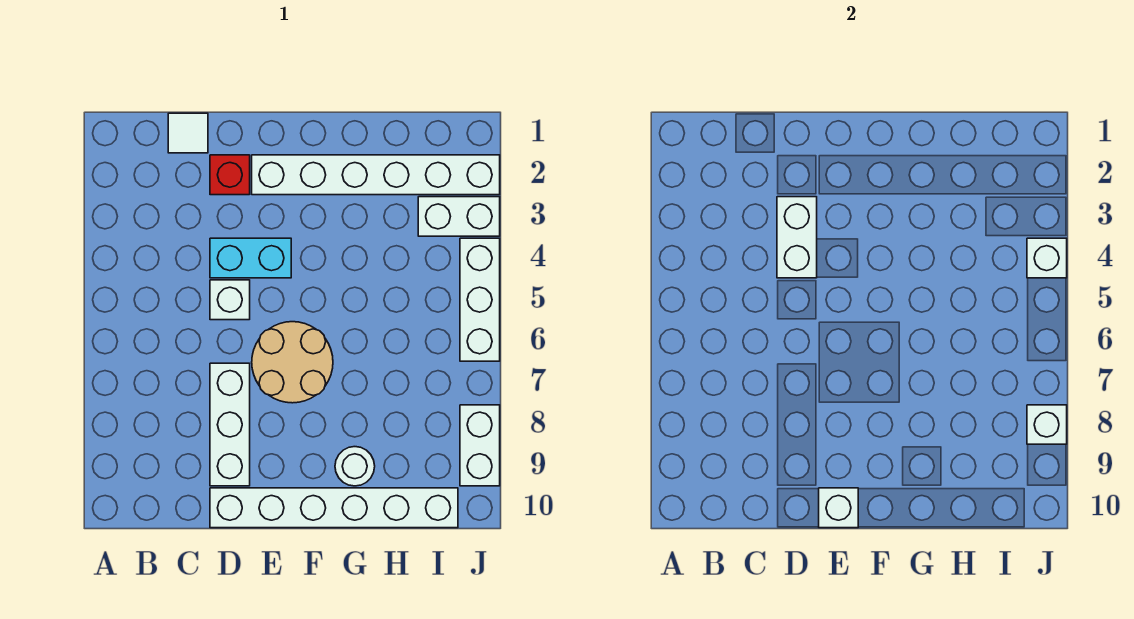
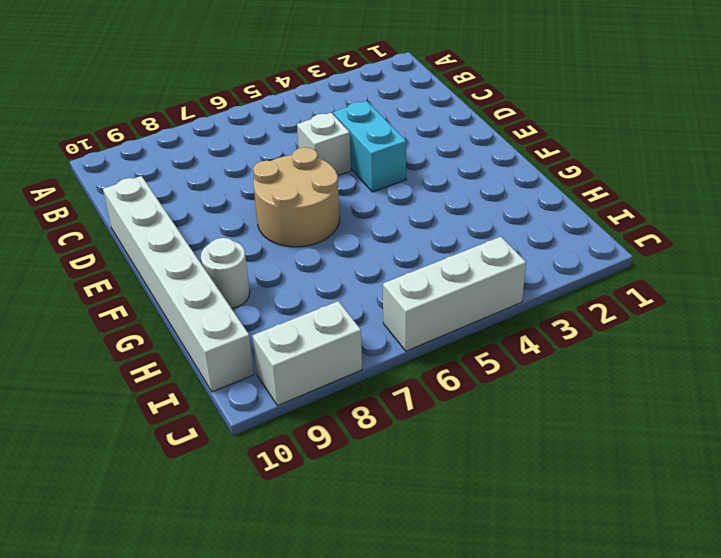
none -> white 1x1 tile [168,113,208,153]
none -> red 1x1 brick [210,155,250,195]
none -> white 1x3 brick [210,363,250,486]

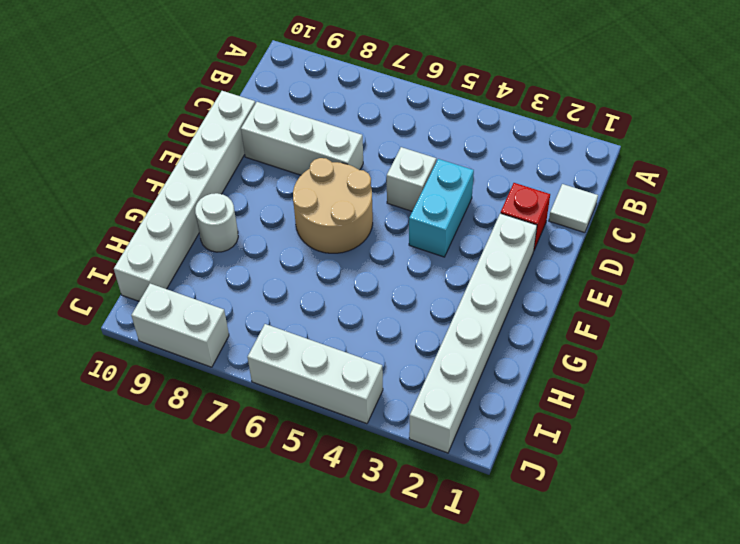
none -> white 1x2 brick [418,197,500,236]
none -> white 1x2 brick [777,197,817,278]
none -> white 1x1 brick [819,488,858,528]

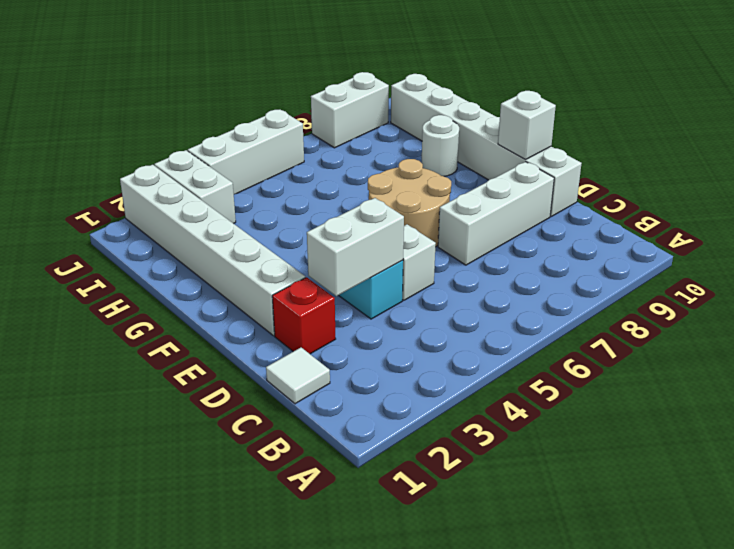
none -> white 1x1 brick [1027,238,1067,278]
none -> white 1x1 brick [1027,405,1067,444]

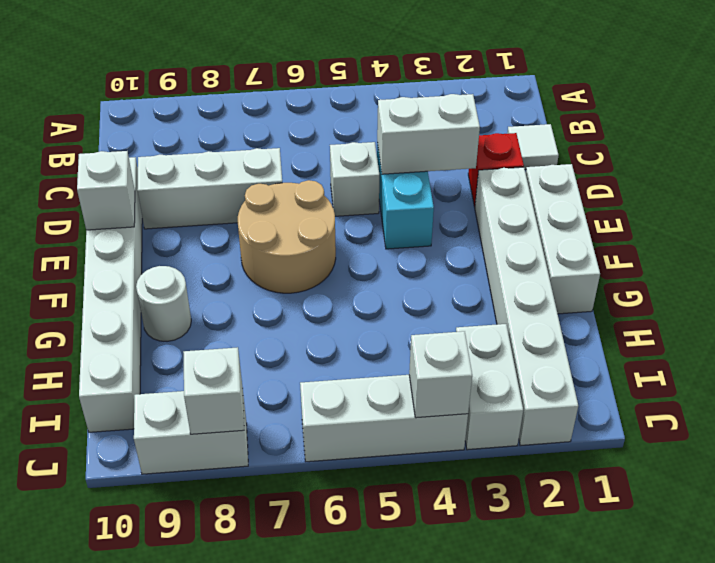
white 1x3 brick [526,164,600,314] -> none

